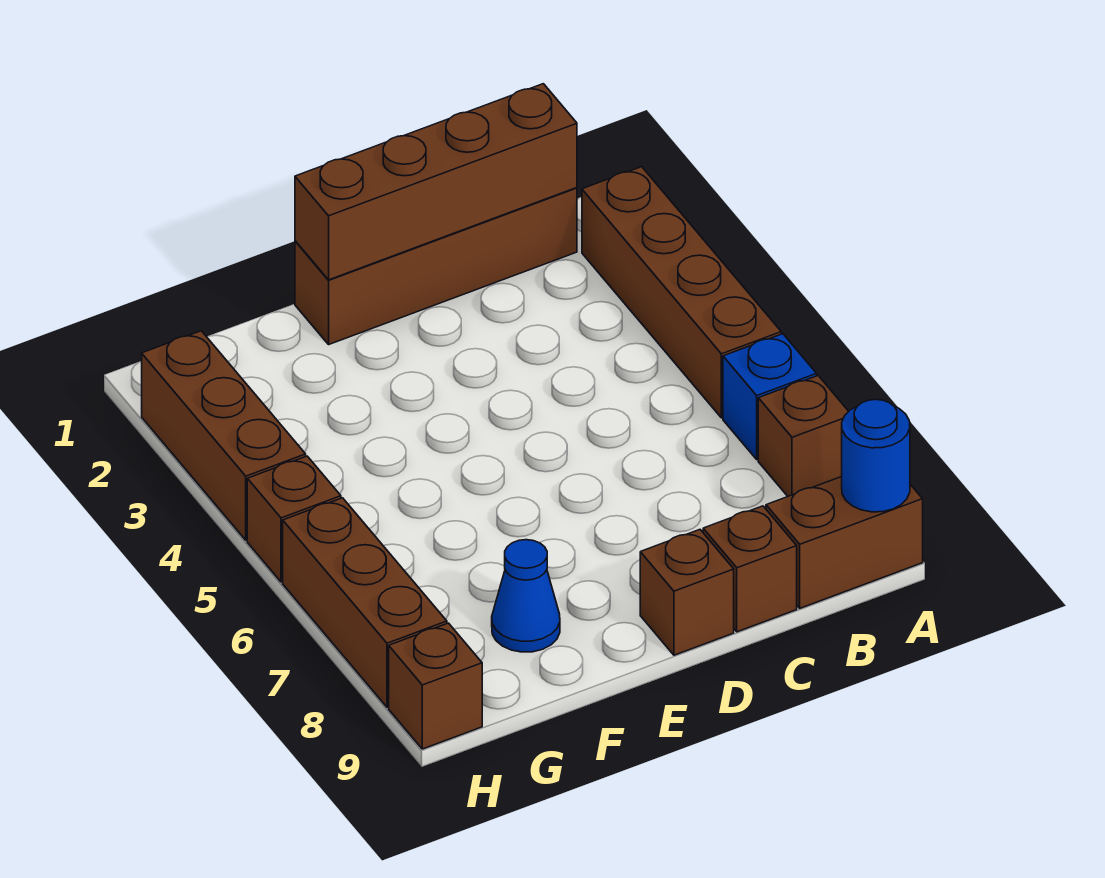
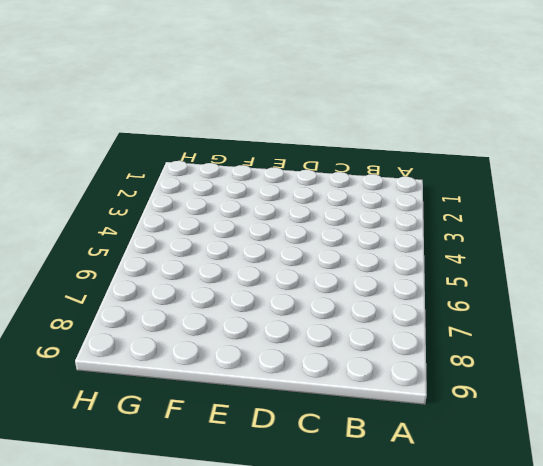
none -> brown 1x4 brick [582,167,781,418]
none -> blue 1x1 brick [723,334,817,460]
none -> brown 1x1 brick [758,376,849,496]

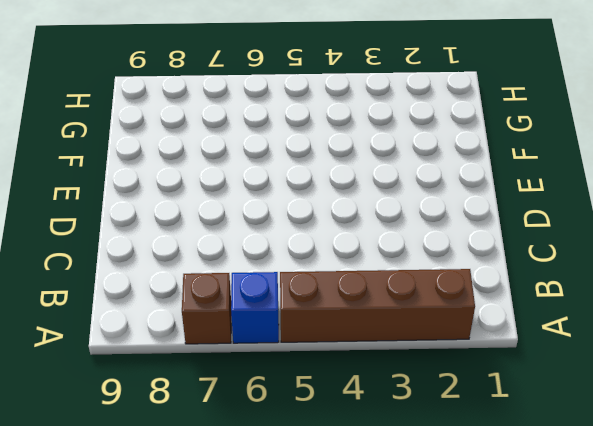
none -> brown 1x2 brick [766,477,923,608]
none -> brown 1x4 brick [295,188,577,344]
none -> brown 1x1 brick [703,506,797,632]

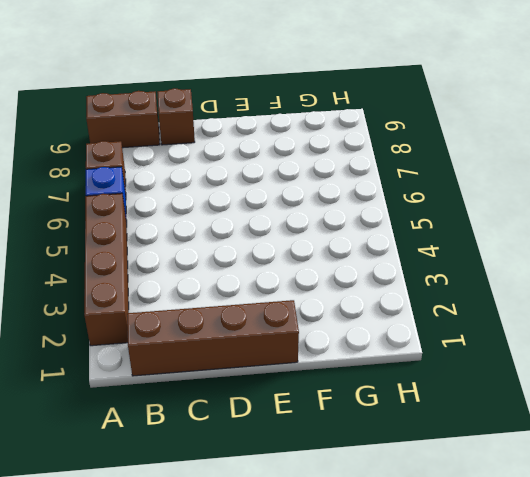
none -> brown 1x1 brick [640,530,734,655]
none -> blue 1x1 cone [492,540,560,652]
none -> brown 1x3 brick [142,331,306,540]

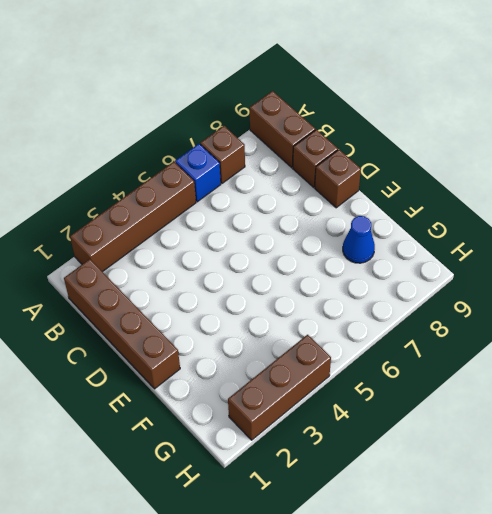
none -> brown 1x1 brick [247,456,341,582]
none -> brown 1x3 brick [283,498,447,707]
none -> brown 1x1 brick [389,623,482,749]

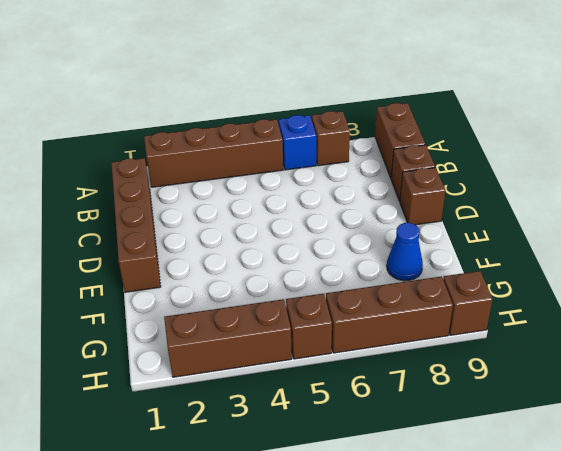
none -> blue 1x1 round brick [842,400,910,512]
none -> brown 1x4 brick [295,84,577,280]

